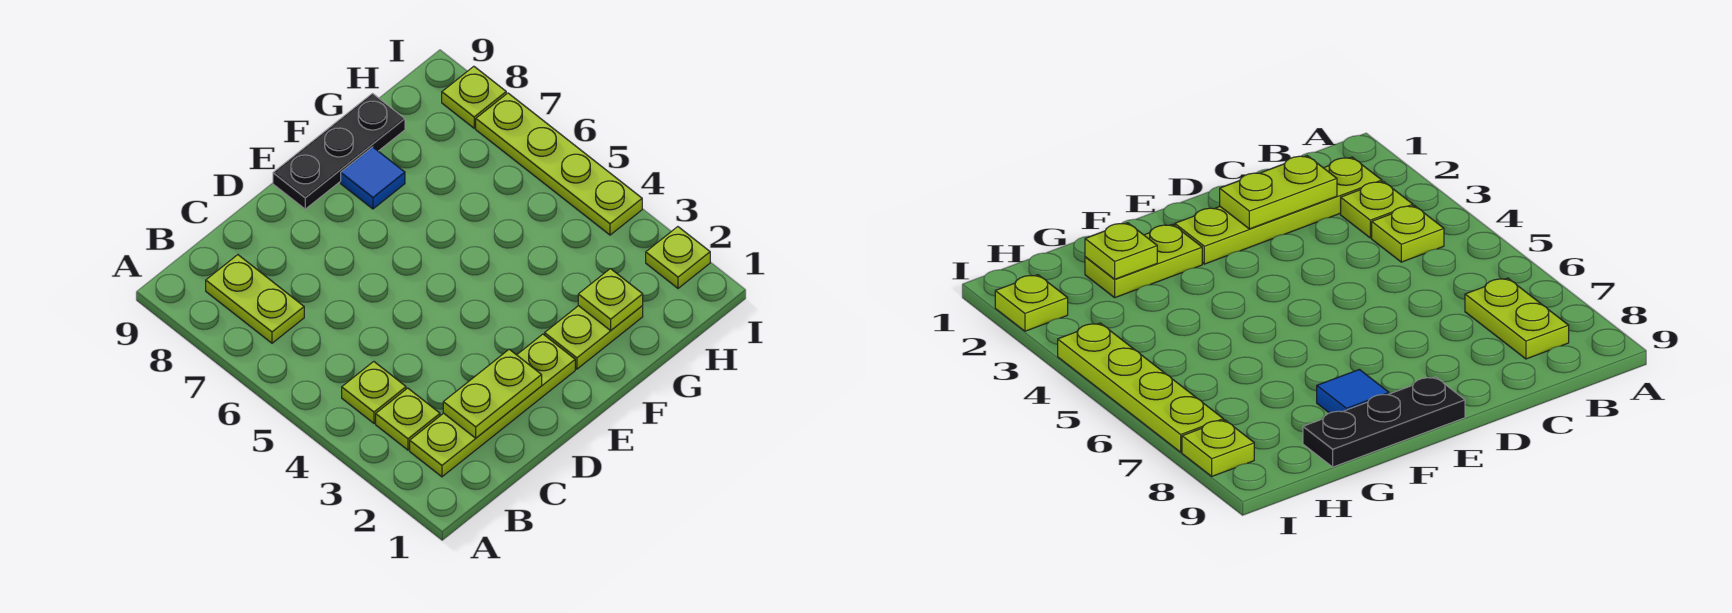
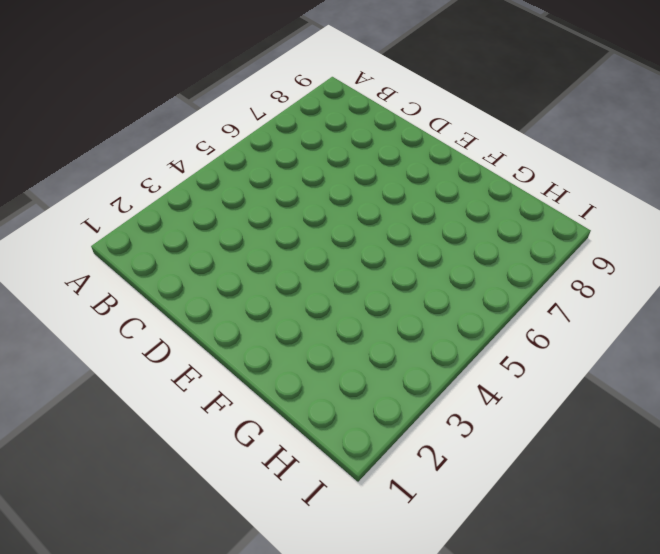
none -> lime 1x4 plate [410,334,575,477]
none -> lime 1x1 plate [376,388,440,450]
none -> lime 1x1 plate [342,361,406,423]

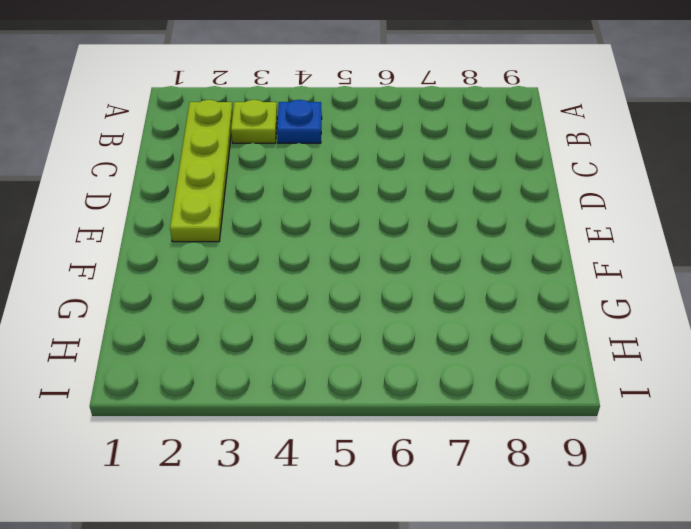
blue 1x1 plate [277,100,322,143] -> lime 1x1 plate [342,361,406,423]
none -> lime 1x2 plate [206,255,304,343]
none -> black 1x3 plate [273,94,405,209]
none -> lime 1x2 plate [545,306,643,369]

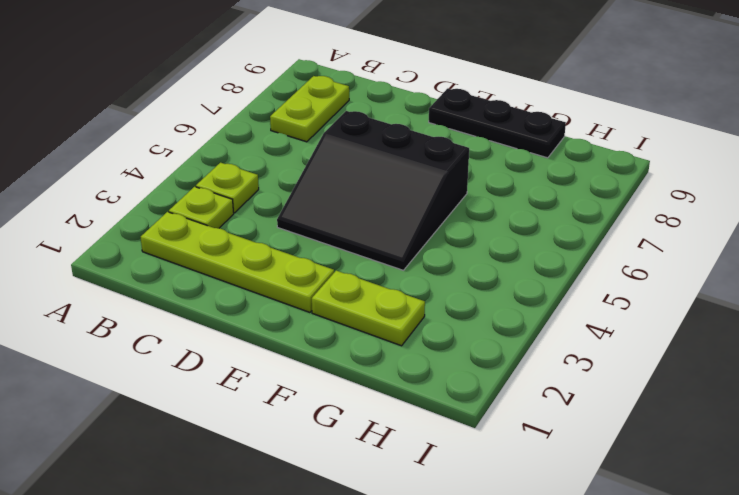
black 3x3 slope [277,111,469,270] -> none
none -> blue 1x1 tile [341,147,405,209]
none -> lime 1x1 plate [646,227,710,288]
none -> lime 1x4 plate [476,93,642,235]

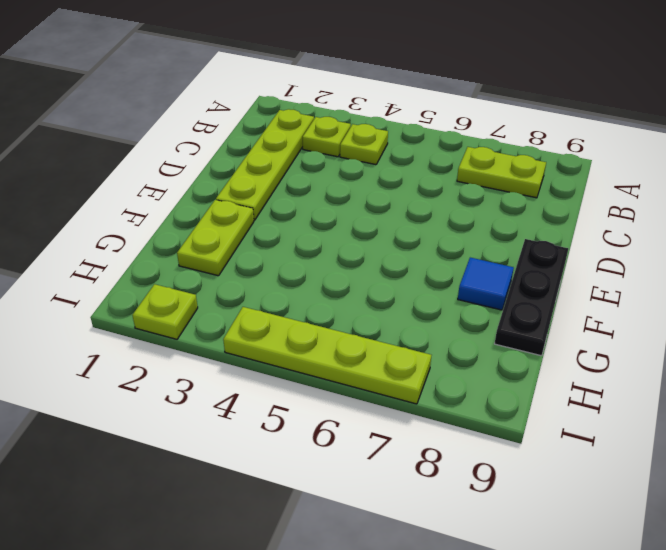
none -> lime 1x1 plate [442,66,506,128]
none -> lime 1x2 plate [443,349,542,438]
none -> lime 1x1 plate [578,269,643,330]

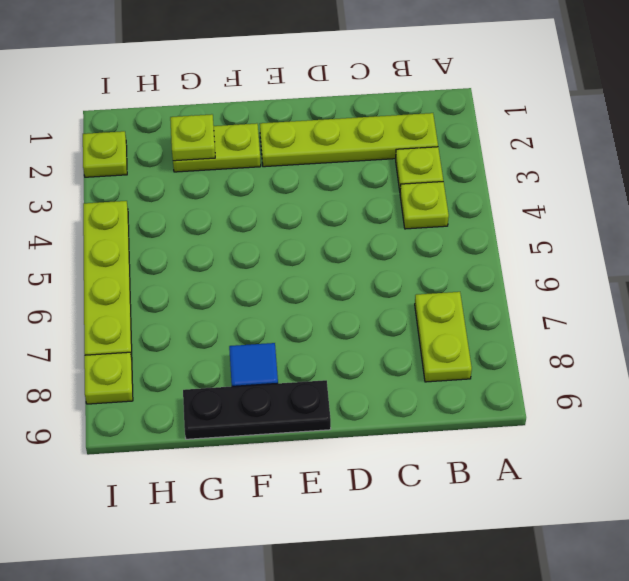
none -> lime 1x2 plate [443,349,542,438]

